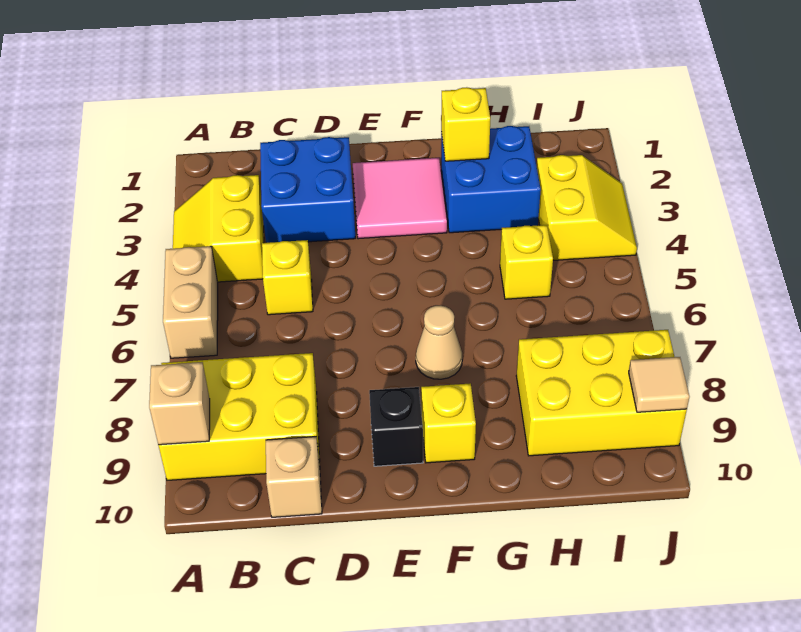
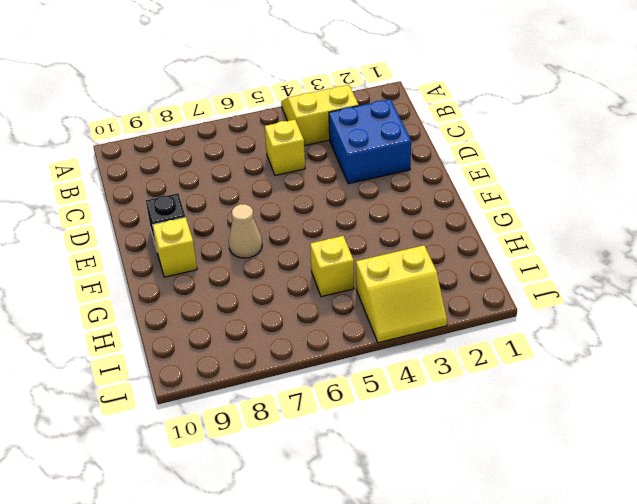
none -> tan 1x2 brick [163,246,218,358]
none -> yellow 2x3 brick [158,353,320,480]
none -> tan 1x1 brick [266,437,322,517]

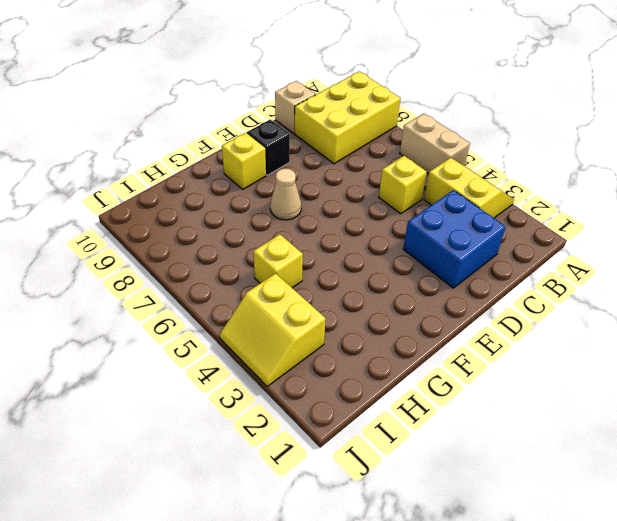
none -> pink 2x2 tile [353,158,447,239]
none -> blue 2x2 brick [441,126,541,233]
none -> yellow 2x3 brick [516,330,687,456]

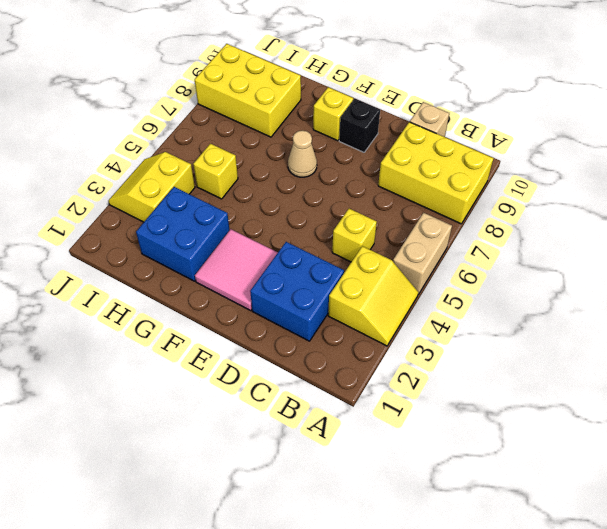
none -> tan 1x1 brick [149,362,210,445]
none -> yellow 1x1 brick [441,87,490,161]
none -> tan 1x1 tile [629,357,689,412]

